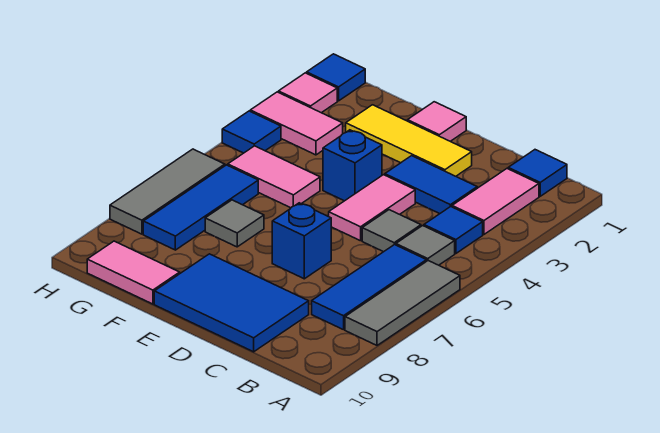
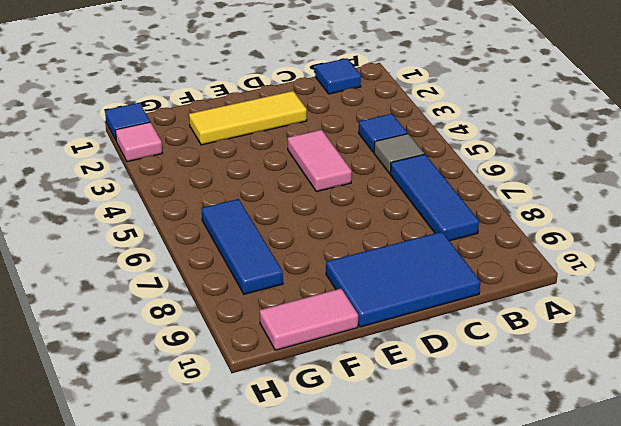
none -> grey 1x3 tile [345,261,460,345]
none -> pink 1x2 tile [452,169,539,234]
none -> blue 1x2 tile [385,156,477,214]

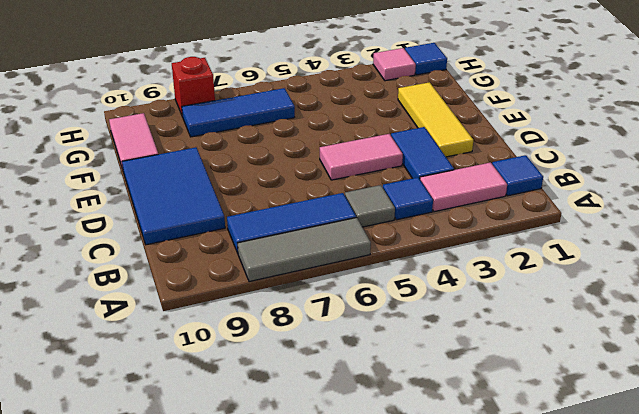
red 1x1 brick [172,57,215,117] -> grey 1x3 tile [110,149,225,234]
none -> grey 1x1 tile [362,210,421,252]
none -> blue 1x1 brick [272,203,331,279]
none -> pink 1x1 tile [407,102,466,141]

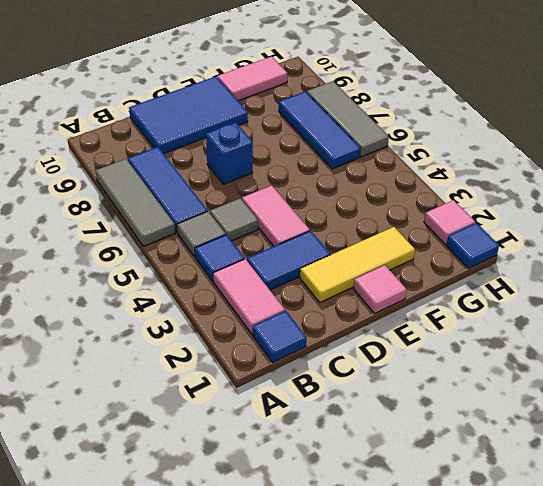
none -> blue 1x1 brick [323,130,382,201]
none -> pink 1x2 tile [228,146,320,208]
none -> grey 1x1 tile [205,200,264,247]

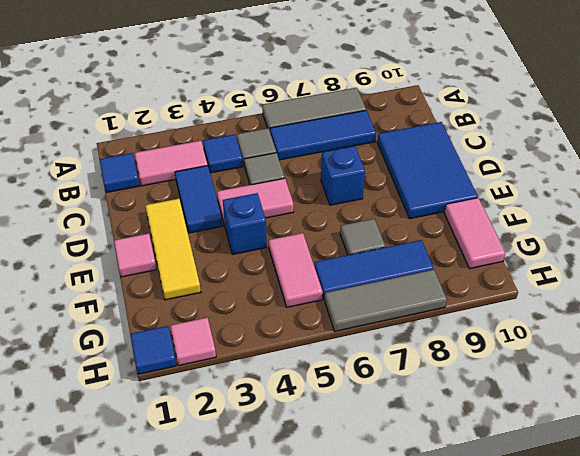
none -> pink 1x2 tile [250,92,343,155]
none -> blue 1x1 tile [222,111,281,153]

